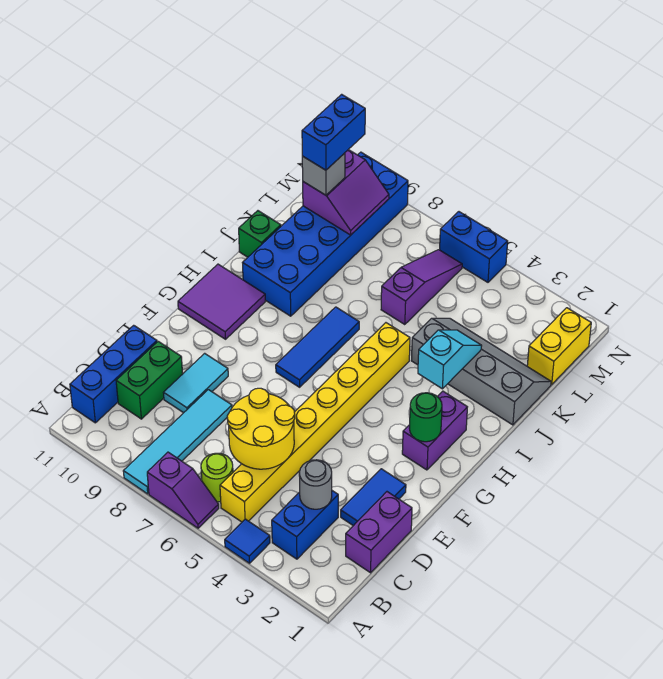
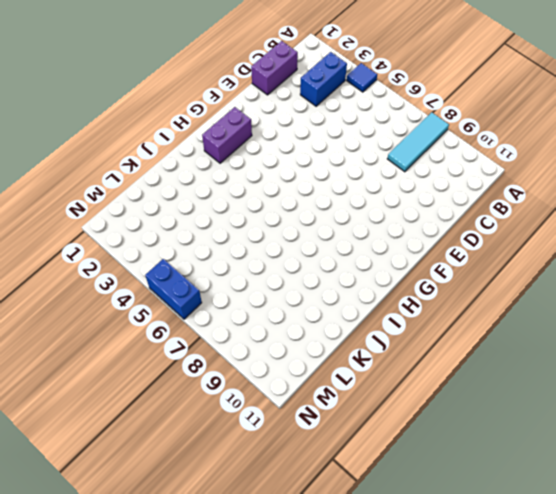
cyan 1x3 tile [387,112,449,172] -> cyan 1x4 tile [123,390,232,494]
none -> purple 1x2 slope [147,452,219,528]
none -> yellow 1x8 brick [220,323,410,522]
none -> lime 1x1 round brick [201,453,233,502]

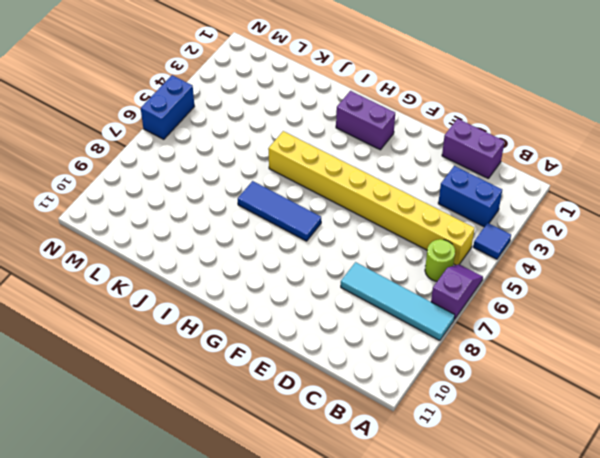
none -> blue 1x3 brick [70,325,157,423]
none -> green 1x2 brick [116,341,183,419]
none -> blue 1x2 tile [341,469,406,526]

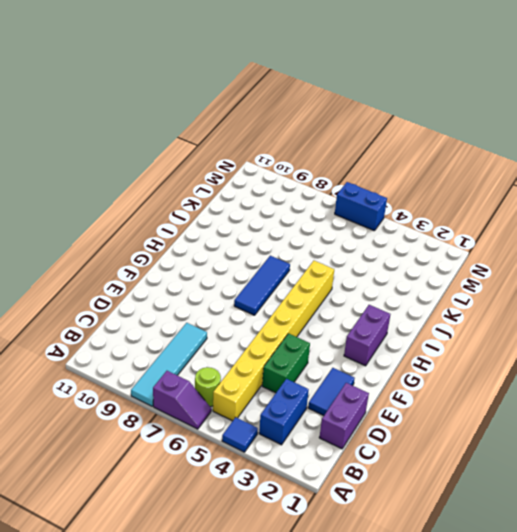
green 1x2 brick [262,333,310,393] -> green 1x2 brick moved to [116,341,183,419]
none -> blue 1x3 brick [70,325,157,423]
none -> cyan 1x2 tile [164,353,228,413]
none -> purple 2x2 tile [178,264,265,339]

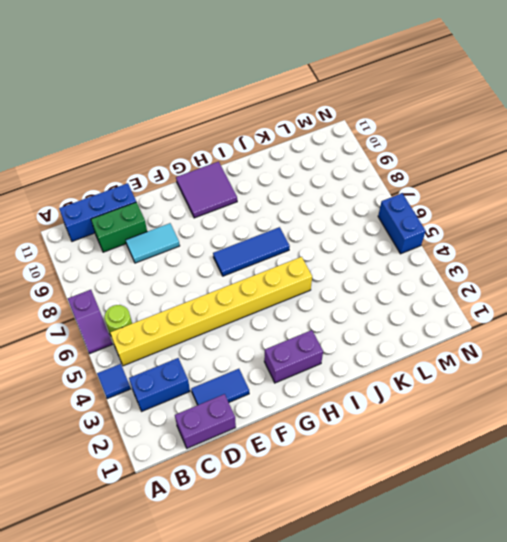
none -> cyan 1x4 tile [123,390,232,494]
none -> blue 2x6 brick [243,152,408,316]
none -> grey 2x4 slope [411,318,551,425]

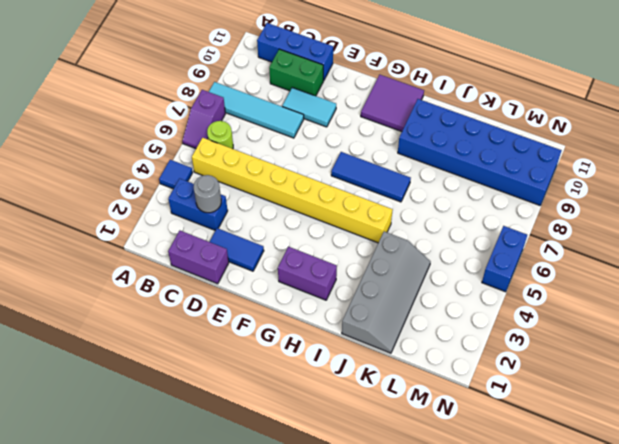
none -> green 1x1 brick [239,211,281,257]
none -> purple 1x3 slope [381,250,462,325]
none -> yellow 1x2 brick [527,308,591,384]

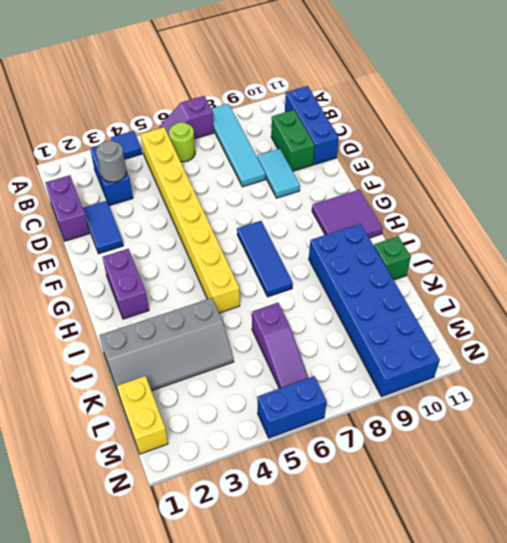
none -> yellow 2x2 round brick [227,388,295,469]
none -> green 1x1 round brick [410,393,442,442]
none -> cyan 1x2 slope [418,330,482,389]

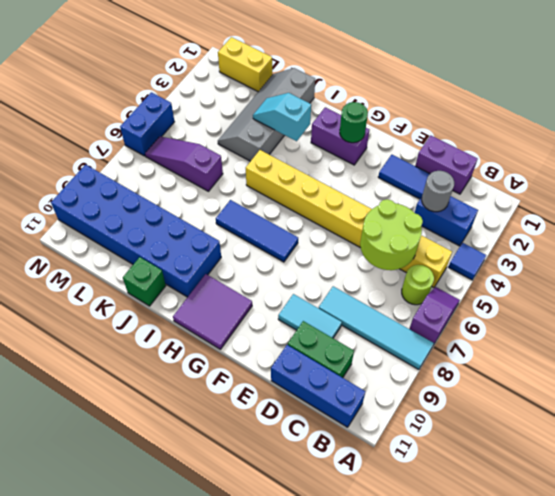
lime 2x2 round brick [360,199,423,270] -> yellow 2x2 round brick [227,388,295,469]
none -> purple 2x2 slope [303,150,389,235]
none -> grey 1x1 brick [302,153,345,195]
none -> blue 1x2 brick [302,94,365,170]

